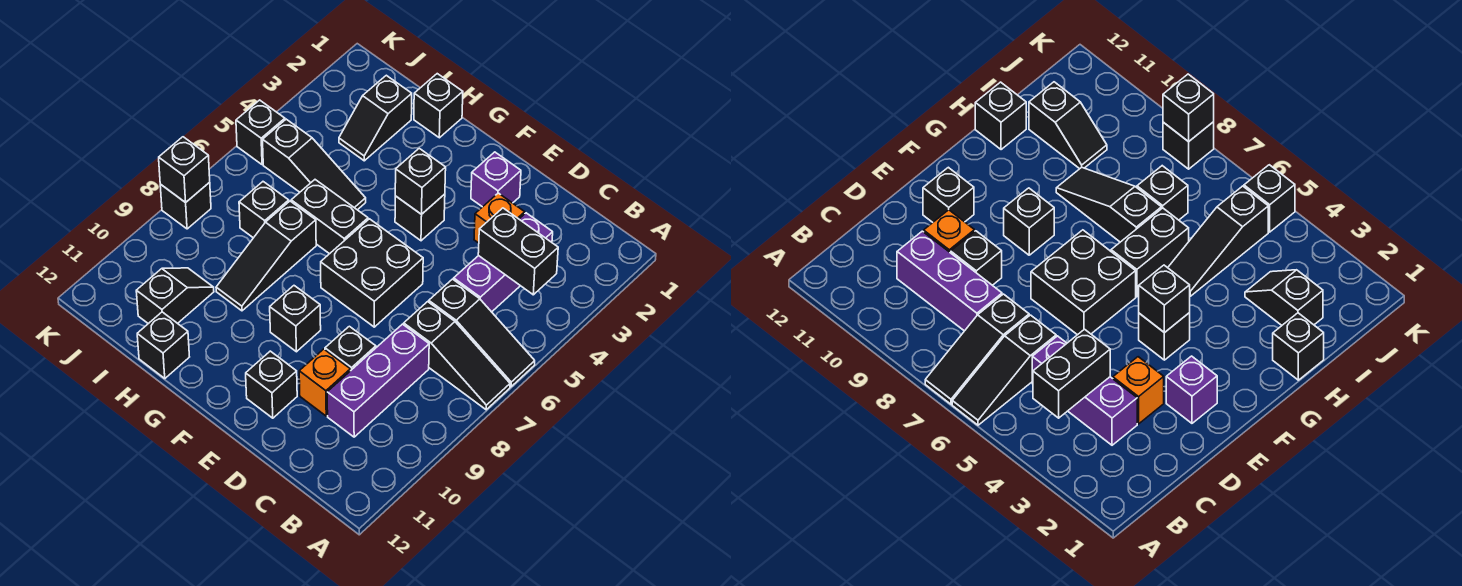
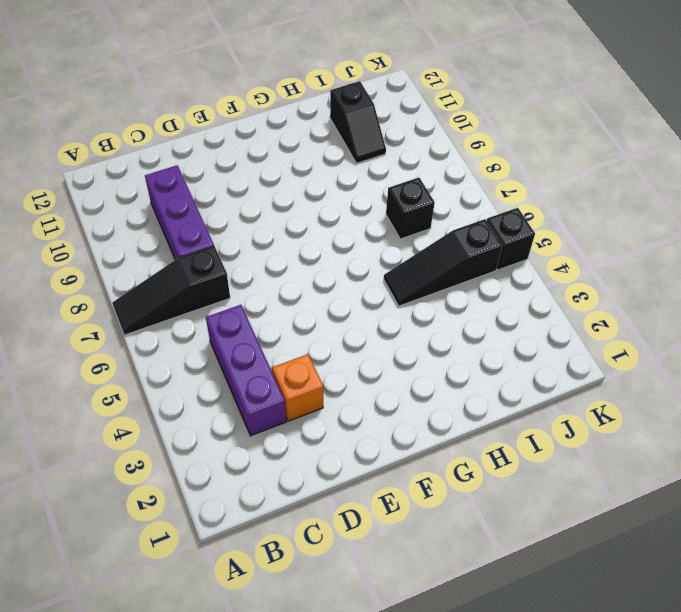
none -> black 1x3 slope [429,279,535,387]
none -> black 1x1 brick [325,326,376,371]
none -> orange 1x1 brick [299,349,350,416]

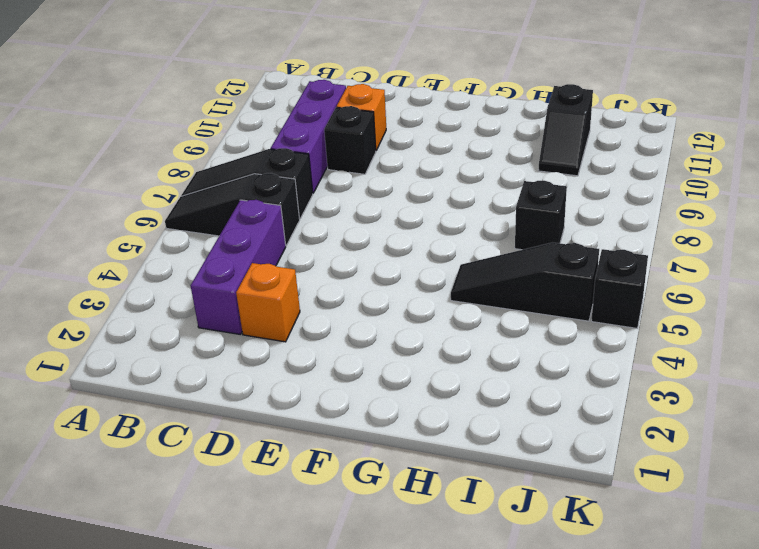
none -> purple 1x1 brick [471,152,521,207]
none -> black 2x2 brick [321,219,423,327]
none -> black 1x1 brick [246,351,297,418]

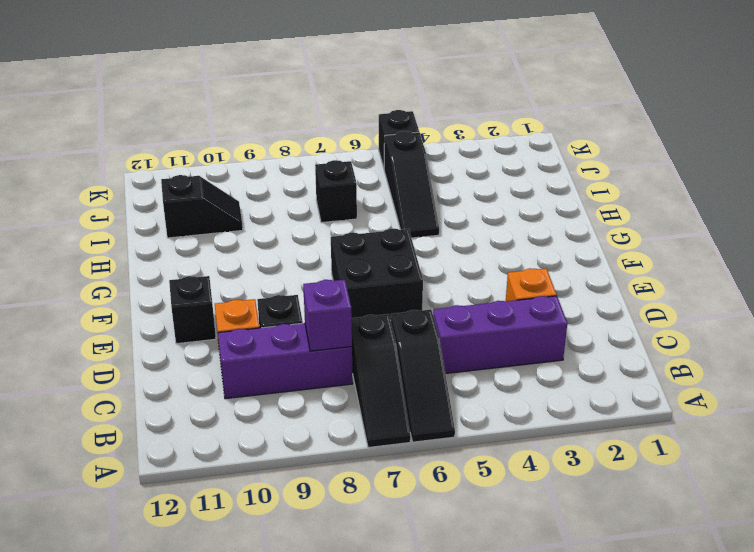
purple 1x1 brick [303,280,352,351] -> purple 1x1 brick moved to [471,152,521,207]
none -> black 1x1 brick [395,194,445,241]
none -> black 1x1 brick [270,286,321,352]
none -> black 1x2 brick [291,180,368,254]

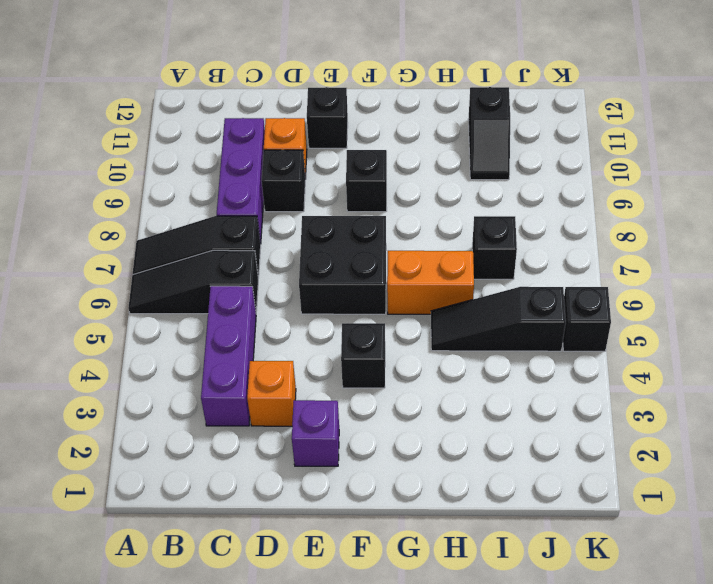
orange 1x2 brick [387,251,474,314] -> black 1x2 brick [291,180,368,254]
none -> black 1x1 brick [414,74,463,138]
none -> black 1x3 slope [216,201,316,311]
none -> black 1x1 brick [137,312,189,378]

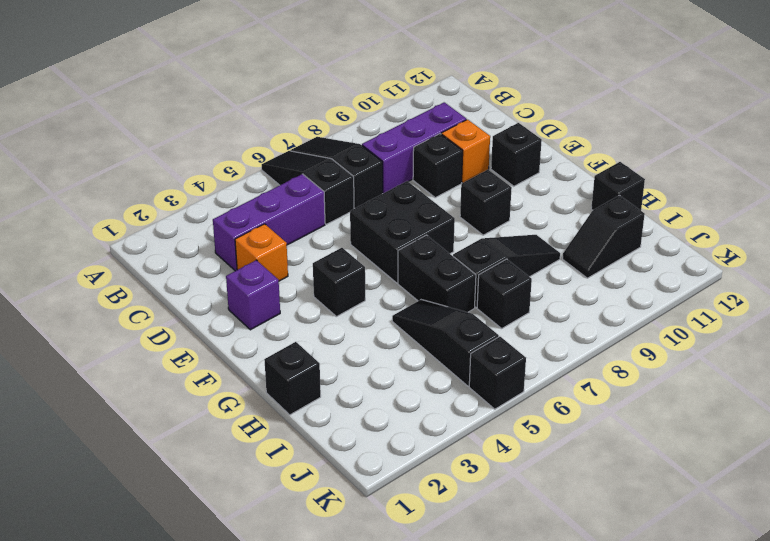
none -> black 1x2 slope [339,75,412,161]
none -> black 1x1 brick [160,182,211,229]
none -> black 1x2 brick [478,208,558,295]

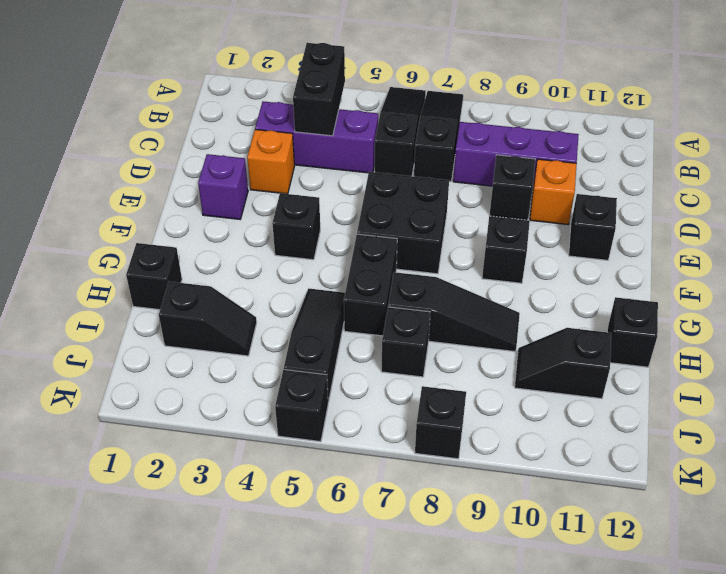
none -> black 1x1 brick [395,148,446,214]
none -> black 1x1 brick [159,137,210,203]

